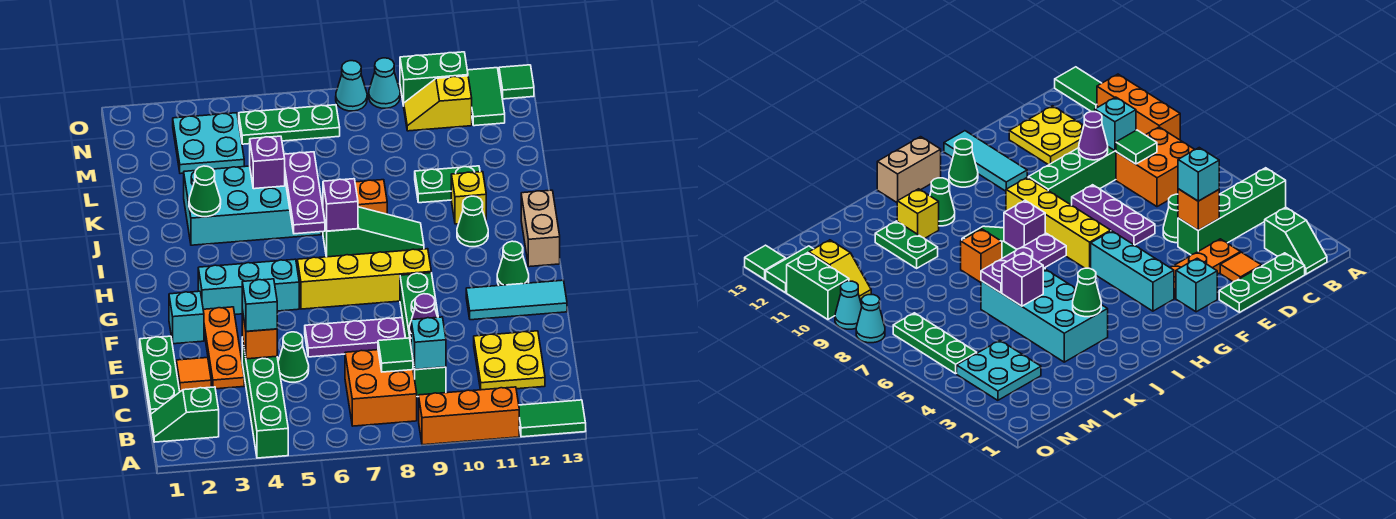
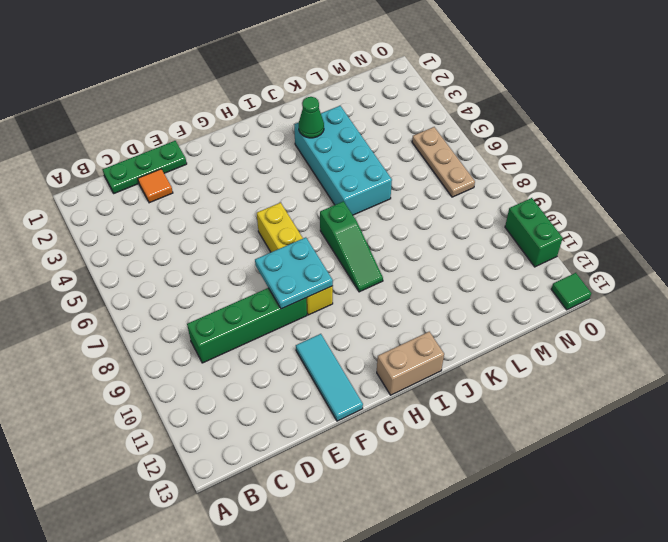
cyan 2x2 plate [255,237,333,309] -> cyan 2x2 plate moved to [173,113,244,174]
tan 1x3 plate [412,127,475,197] -> green 1x3 plate [239,105,340,144]
none -> green 1x4 brick [242,337,288,458]
none -> orange 1x3 brick [419,387,519,445]
none -> green 1x2 tile [519,400,586,437]
none -> green 1x2 slope [151,387,219,442]

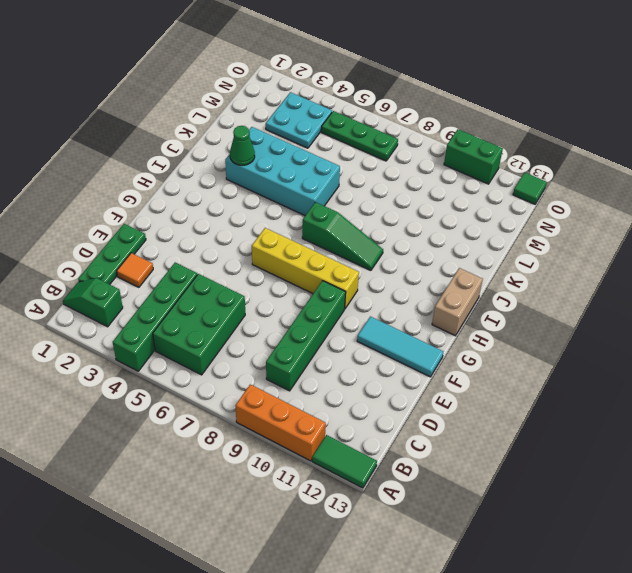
green 2x3 brick [153,274,245,375] -> green 1x1 cone [278,332,309,382]
none -> orange 2x2 brick [345,350,417,426]
none -> yellow 2x2 plate [474,331,545,390]
none -> orange 1x3 plate [203,307,244,389]
none -> purple 1x3 plate [305,318,405,357]

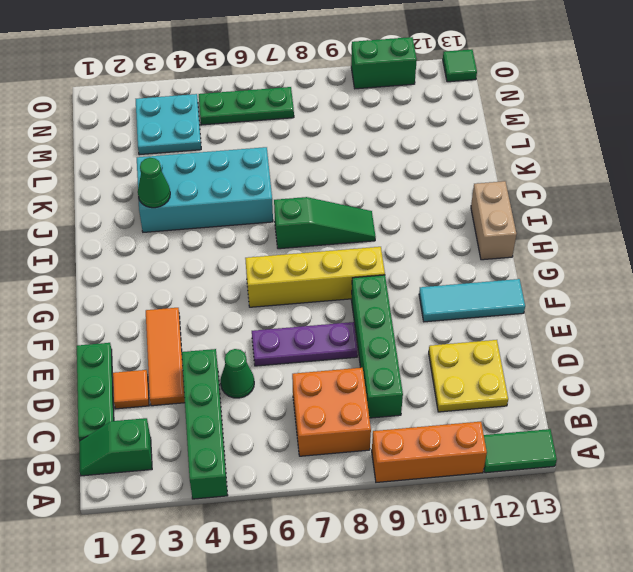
orange 1x3 tile [146,308,185,406] -> orange 1x3 plate [203,307,244,389]
none -> cyan 1x1 brick [169,291,204,344]
none -> cyan 1x3 brick [198,259,299,315]
none -> green 1x1 cone [497,241,529,285]
none -> green 1x1 cone [457,196,488,247]

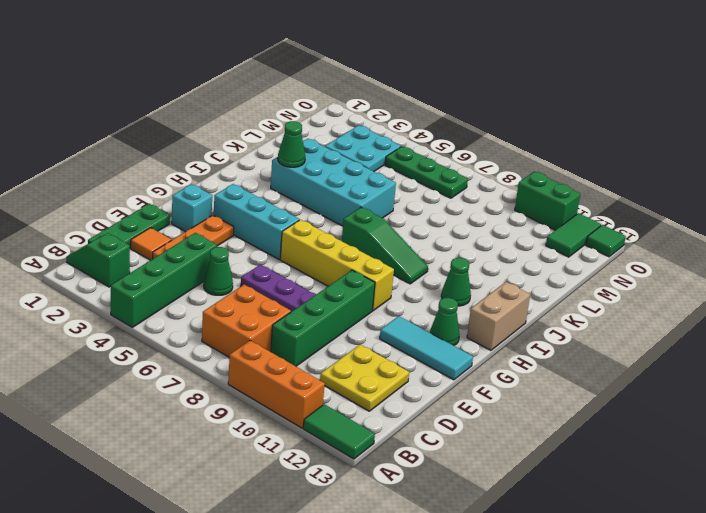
none -> orange 1x1 brick [355,180,387,214]
none -> yellow 1x1 brick [451,172,486,224]
none -> green 1x2 plate [415,166,480,203]
none -> yellow 1x2 slope [404,76,472,131]

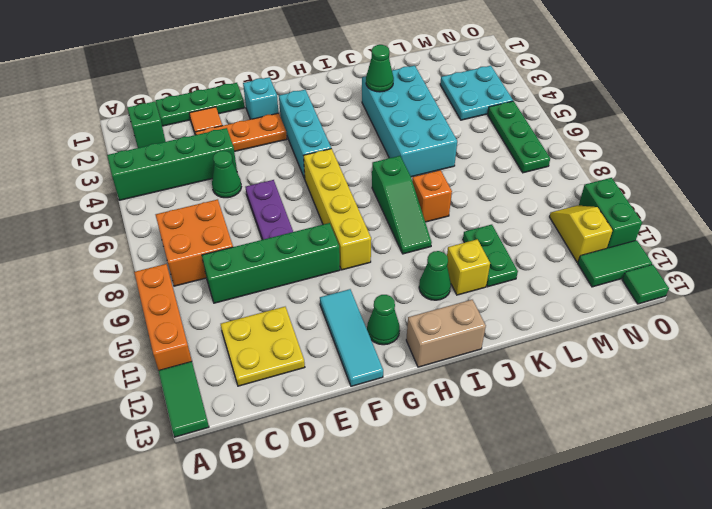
none -> cyan 1x1 cone [336,61,367,111]
none -> cyan 1x1 cone [369,58,400,108]
none -> green 1x1 tile [378,338,413,372]
none -> cyan 1x1 brick [411,317,446,369]

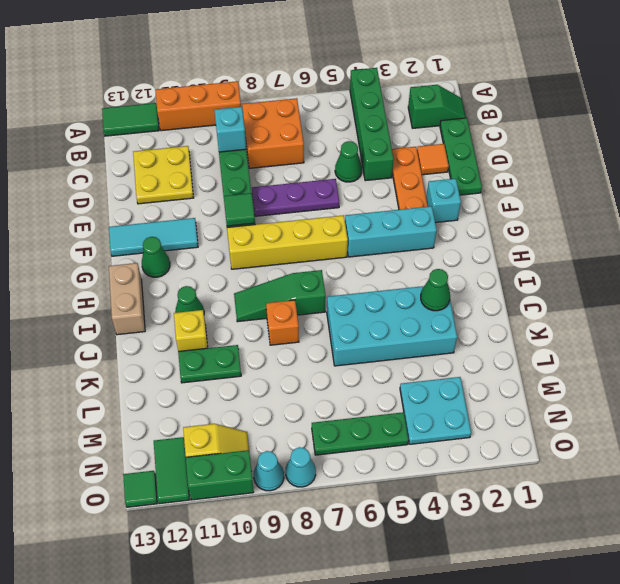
green 1x1 tile [224,193,255,226] -> green 1x1 tile moved to [378,338,413,372]
none -> orange 1x1 brick [242,310,277,359]
none -> purple 1x1 cone [409,294,437,338]
none -> purple 1x3 plate [284,152,325,234]
none -> purple 1x1 brick [323,179,358,231]

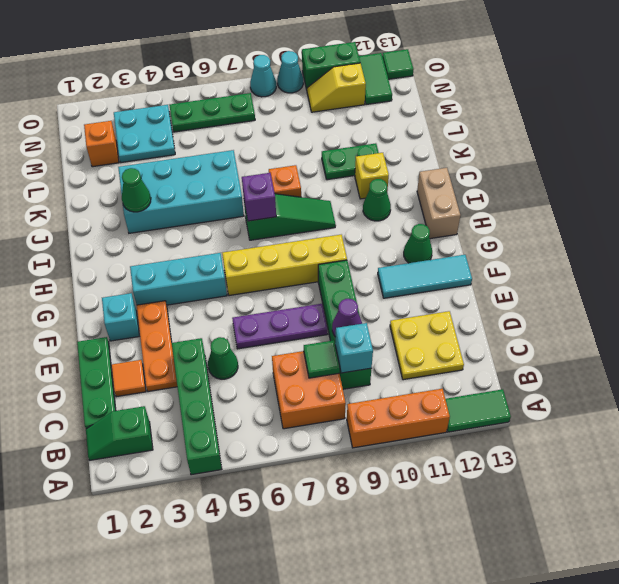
orange 1x1 brick [84,121,119,167] -> orange 1x1 brick moved to [242,310,277,359]
none -> purple 1x3 plate [284,152,325,234]
none -> purple 1x1 brick [250,136,285,189]
none -> cyan 1x1 brick [242,279,277,331]

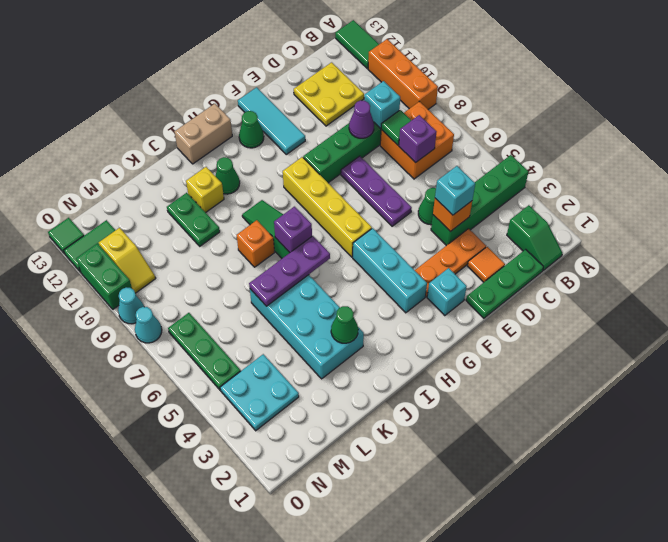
purple 1x1 brick [399,115,436,163] -> purple 1x1 brick moved to [250,136,285,189]

